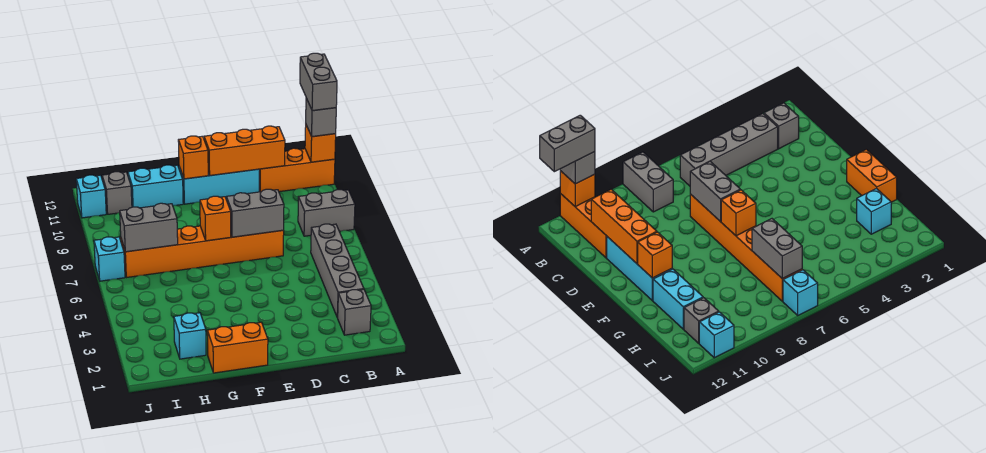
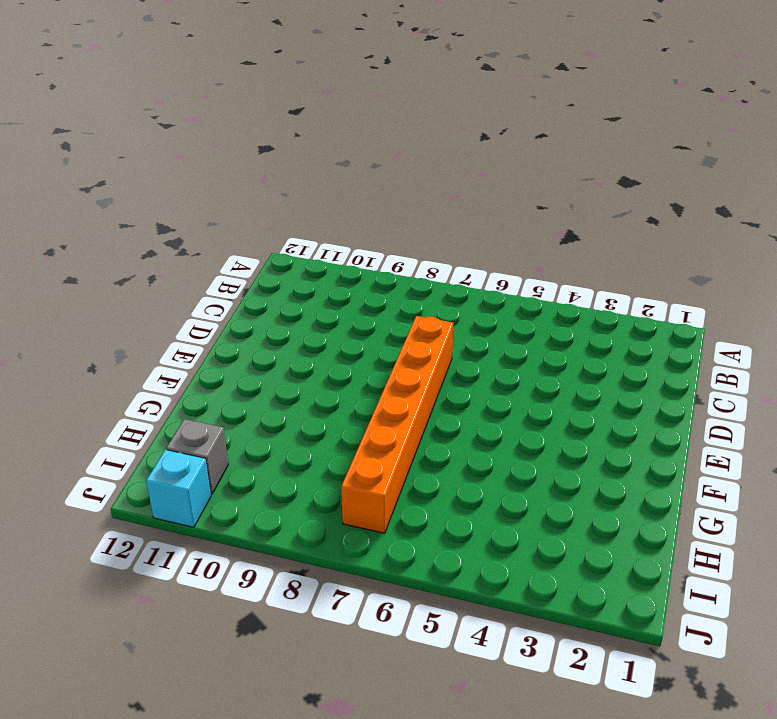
none -> grey 1x2 brick [298,190,355,236]
none -> orange 1x3 brick [259,148,335,192]
none -> grey 1x1 brick [338,289,371,335]

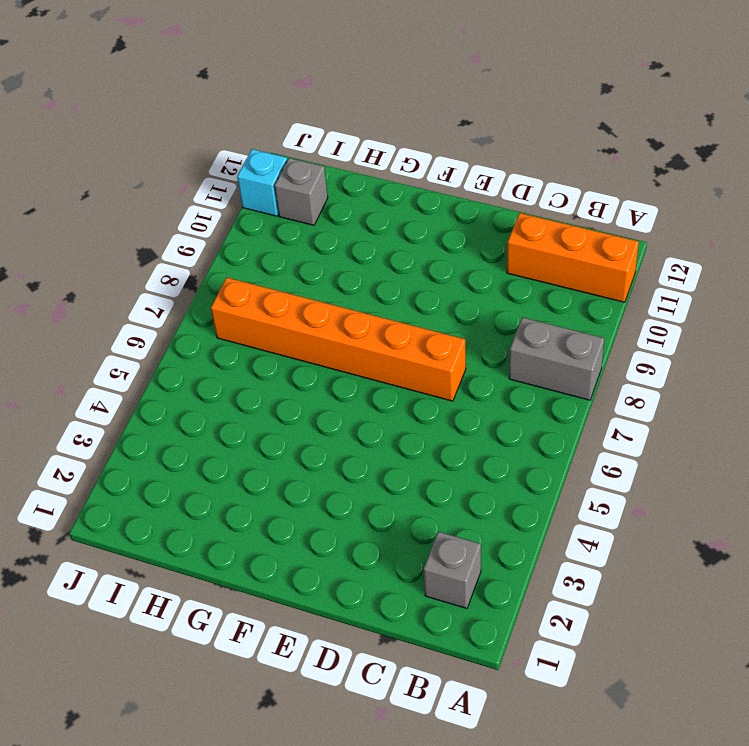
none -> grey 1x4 brick [311,224,364,318]
none -> cyan 1x3 brick [179,167,259,204]
none -> orange 1x2 brick [207,322,268,373]

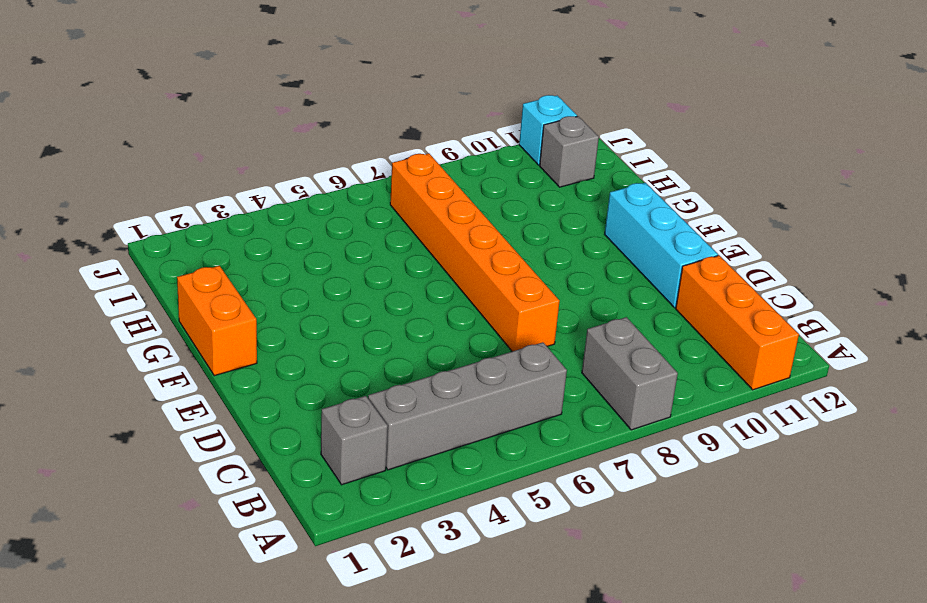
none -> cyan 1x2 brick [128,165,183,208]
none -> cyan 1x1 brick [174,313,206,359]
none -> cyan 1x1 brick [94,237,125,281]

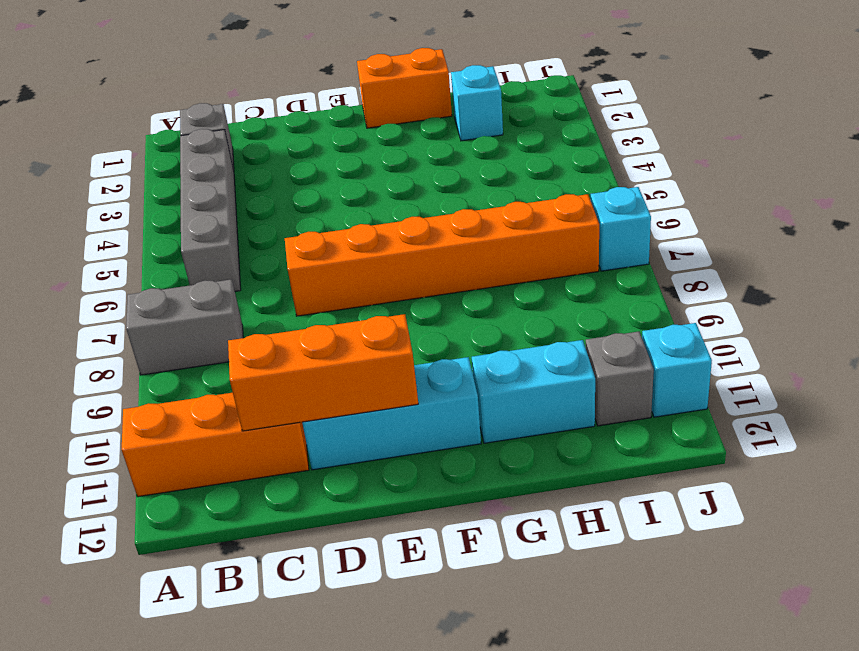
none -> orange 1x1 brick [305,125,336,162]
none -> grey 1x2 brick [226,189,284,237]
none -> orange 1x1 brick [200,196,231,241]

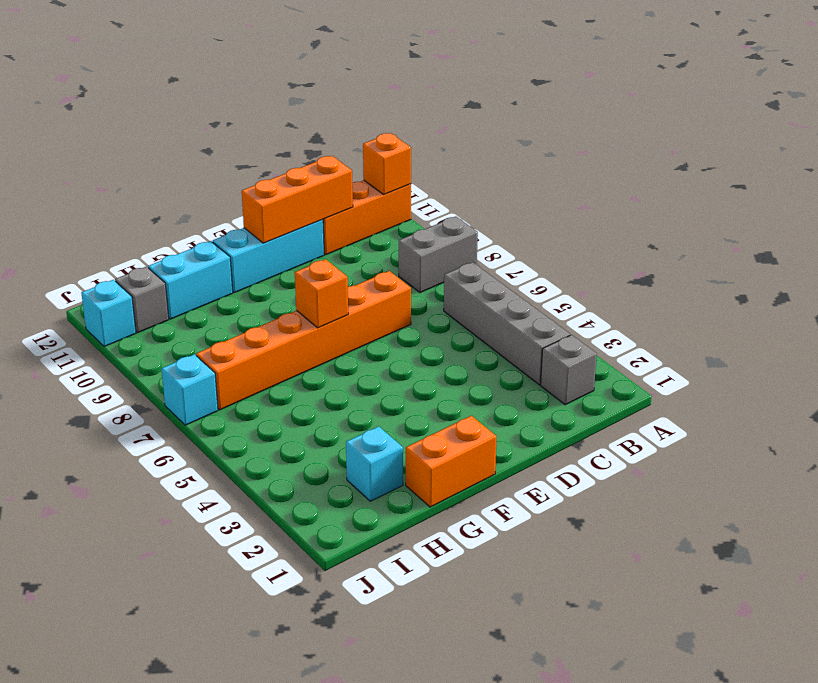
none -> grey 1x2 brick [226,189,284,237]
none -> orange 1x1 brick [178,136,208,179]
none -> grey 1x2 brick [120,203,178,252]

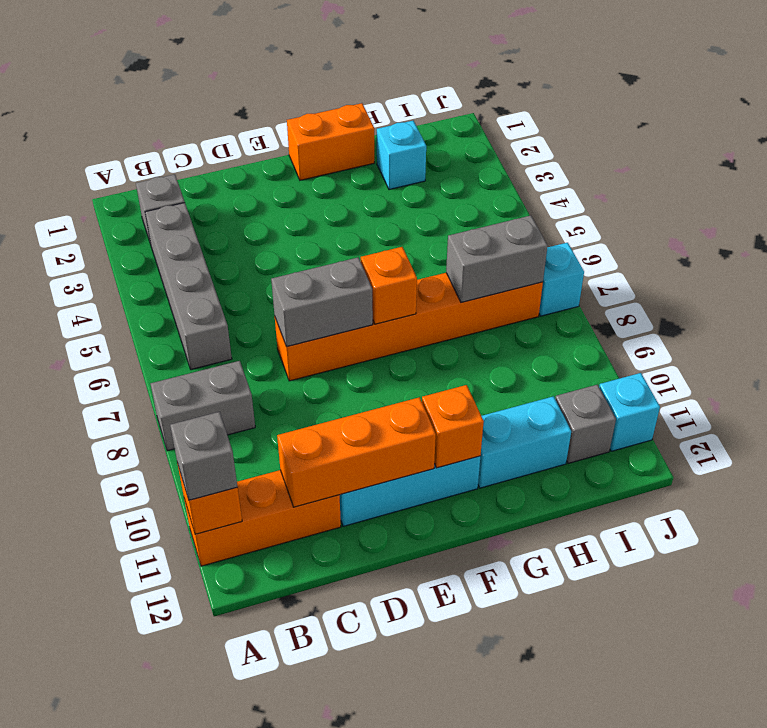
none -> grey 1x2 brick [300,53,337,111]

